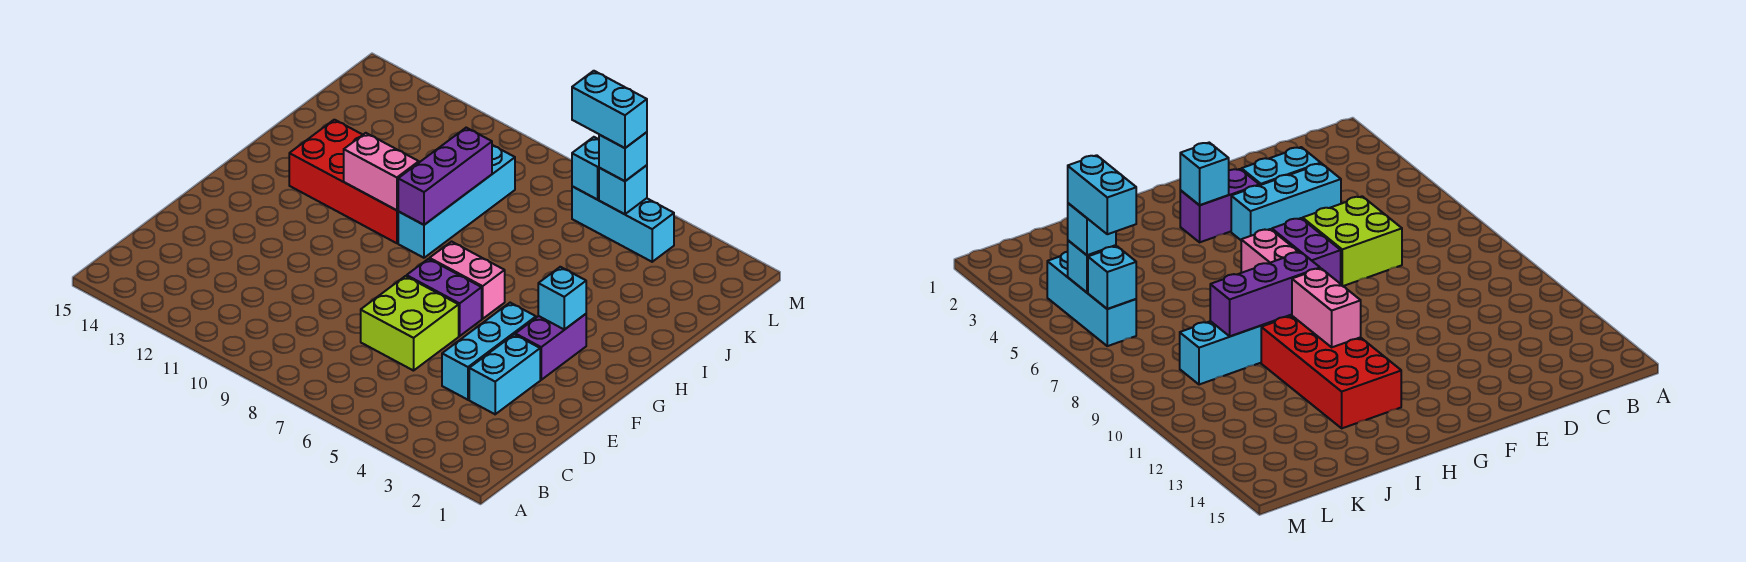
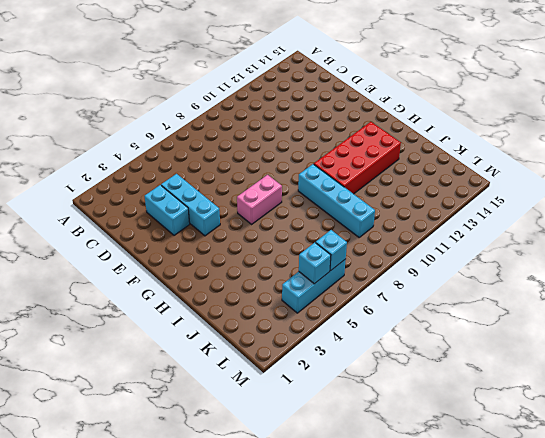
none -> lime 2x2 brick [361,276,459,371]
none -> purple 1x2 brick [515,314,586,380]
none -> purple 1x2 brick [407,259,482,336]

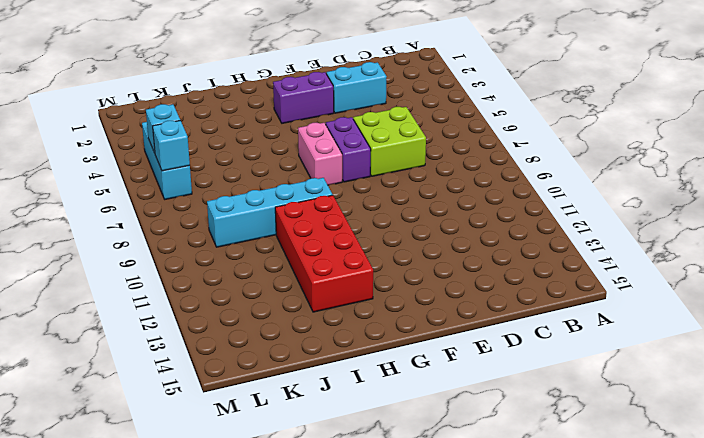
none -> cyan 1x3 brick [442,303,536,400]
none -> cyan 1x1 brick [538,267,586,330]
none -> purple 1x3 brick [398,128,492,225]

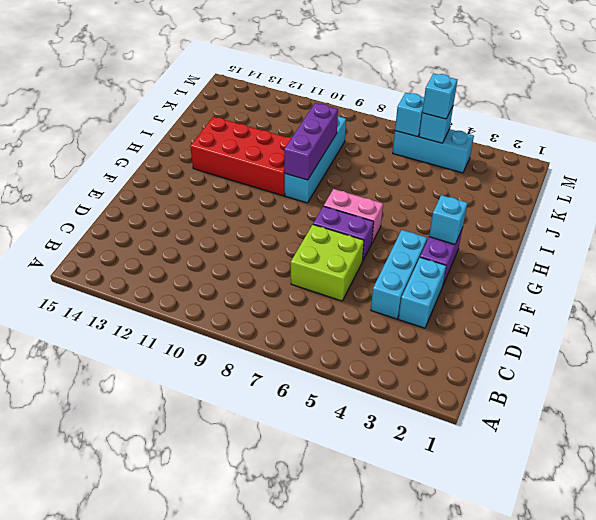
none -> pink 1x2 brick [344,133,419,210]
none -> cyan 1x2 brick [572,71,647,148]

